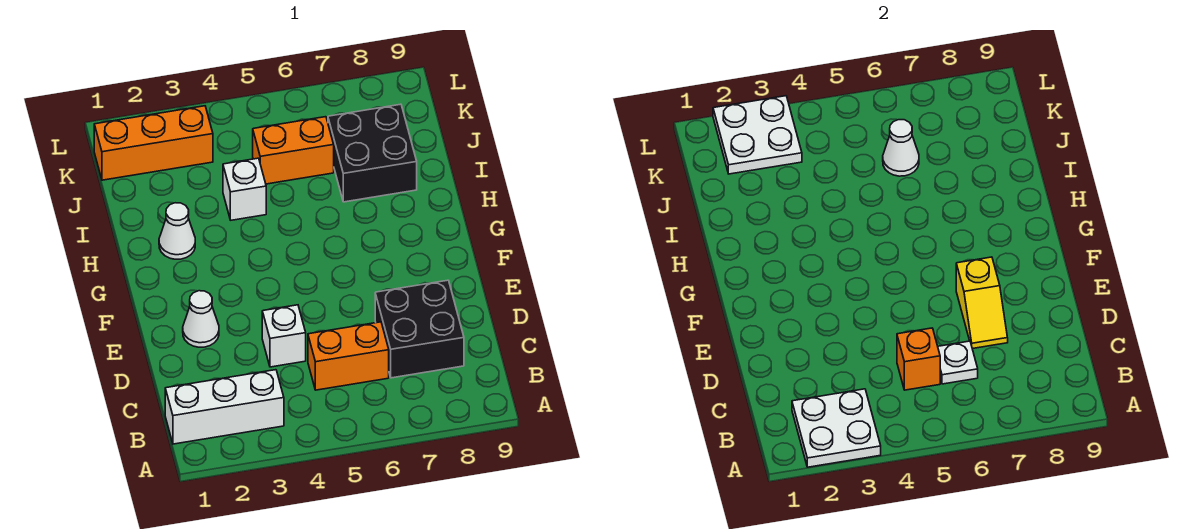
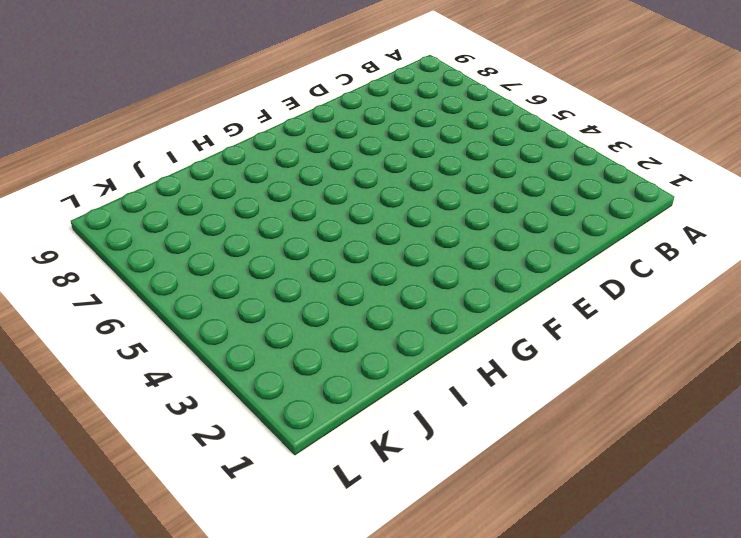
none -> white 1x3 brick [165,370,284,444]
none -> orange 1x2 brick [308,322,389,390]
none -> black 2x2 brick [375,280,464,378]

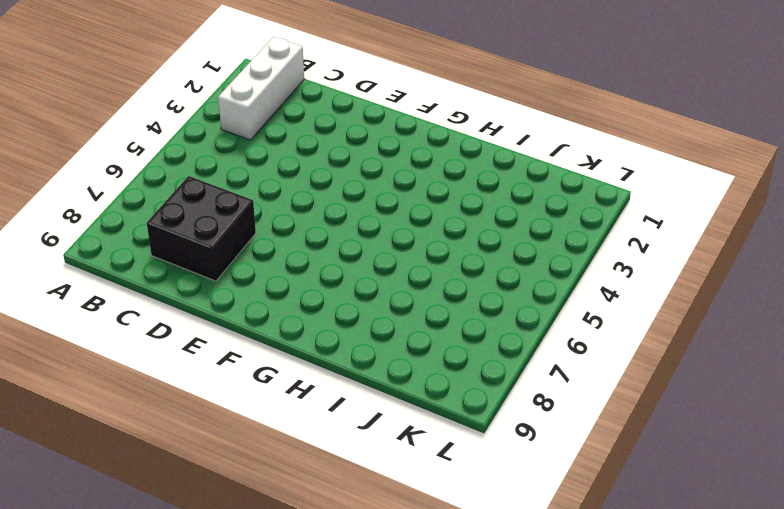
none -> orange 1x2 brick [308,322,389,390]
none -> white 1x1 brick [262,305,306,367]
none -> white 1x1 cone [183,291,219,347]

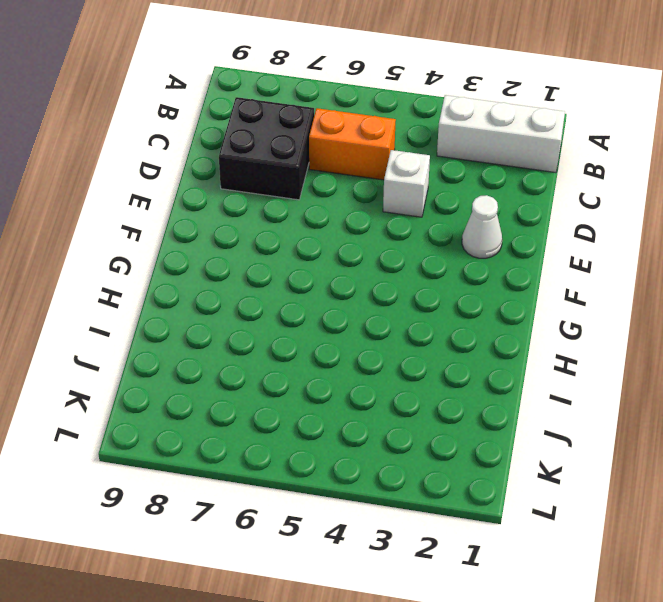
none -> white 1x1 cone [159,203,195,259]
none -> white 1x1 brick [223,158,266,220]
none -> black 2x2 brick [328,104,417,202]

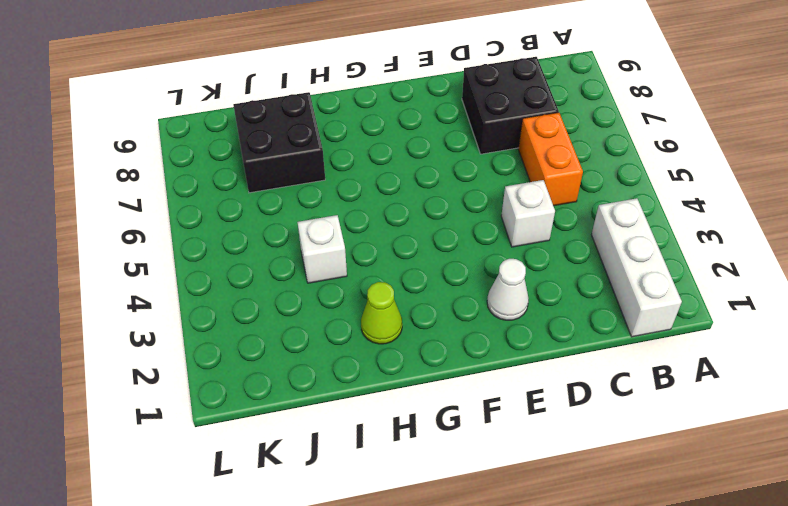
lime 1x1 cone [361,282,402,344] -> white 1x1 cone [159,203,195,259]
none -> orange 1x2 brick [253,117,334,184]
none -> orange 1x3 brick [94,106,213,180]
none -> white 2x2 plate [792,389,881,467]

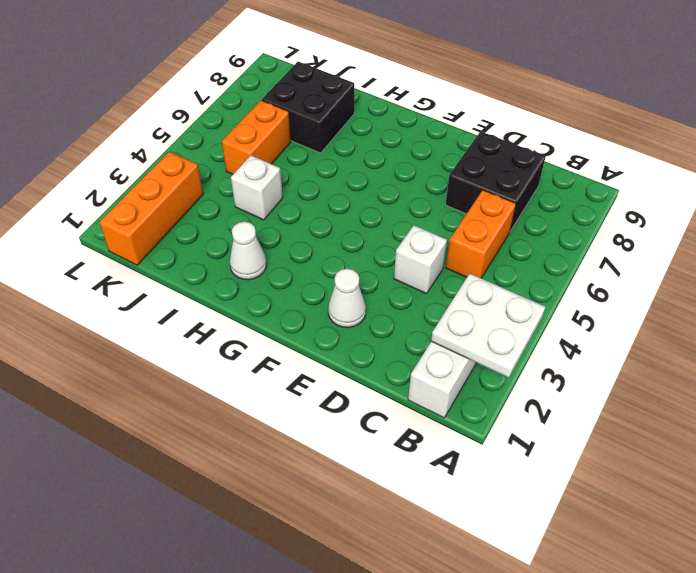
none -> orange 1x1 brick [897,328,940,390]
none -> white 1x1 plate [938,341,978,384]
none -> yellow 1x2 slope [956,257,1008,349]

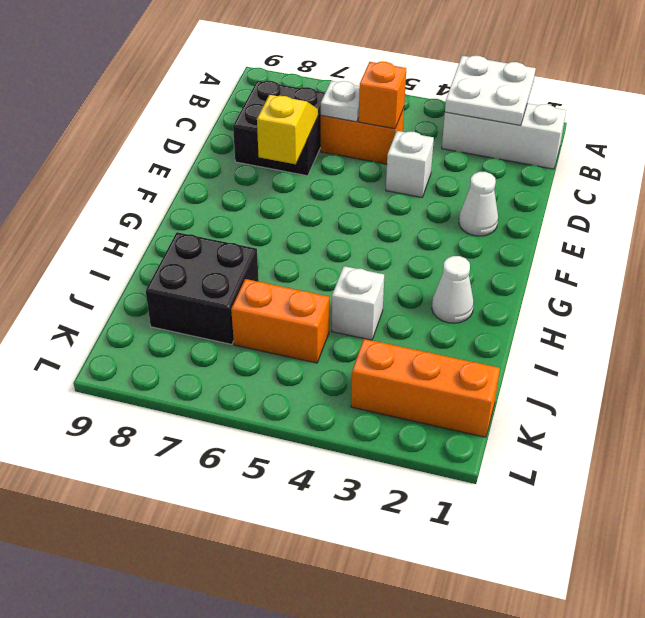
none -> white 1x1 cone [883,120,919,176]
none -> white 2x2 plate [713,96,802,174]

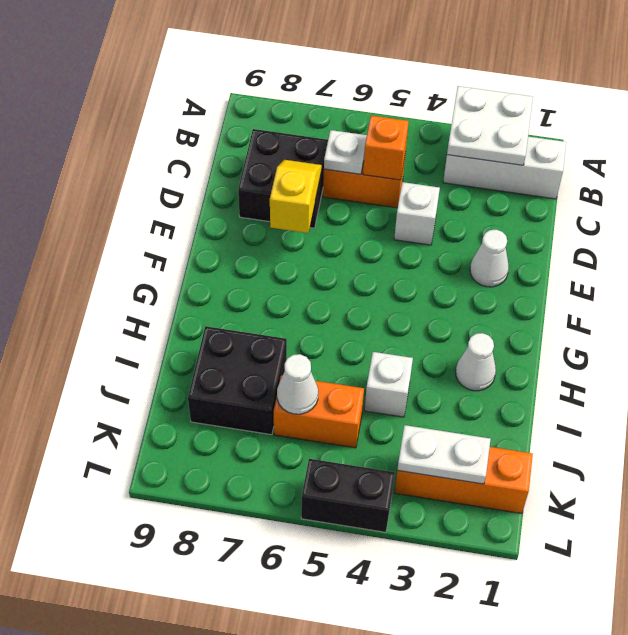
white 1x2 plate [397,425,491,484] -> white 2x2 plate [713,96,802,174]
black 1x2 brick [301,459,395,532] -> none

